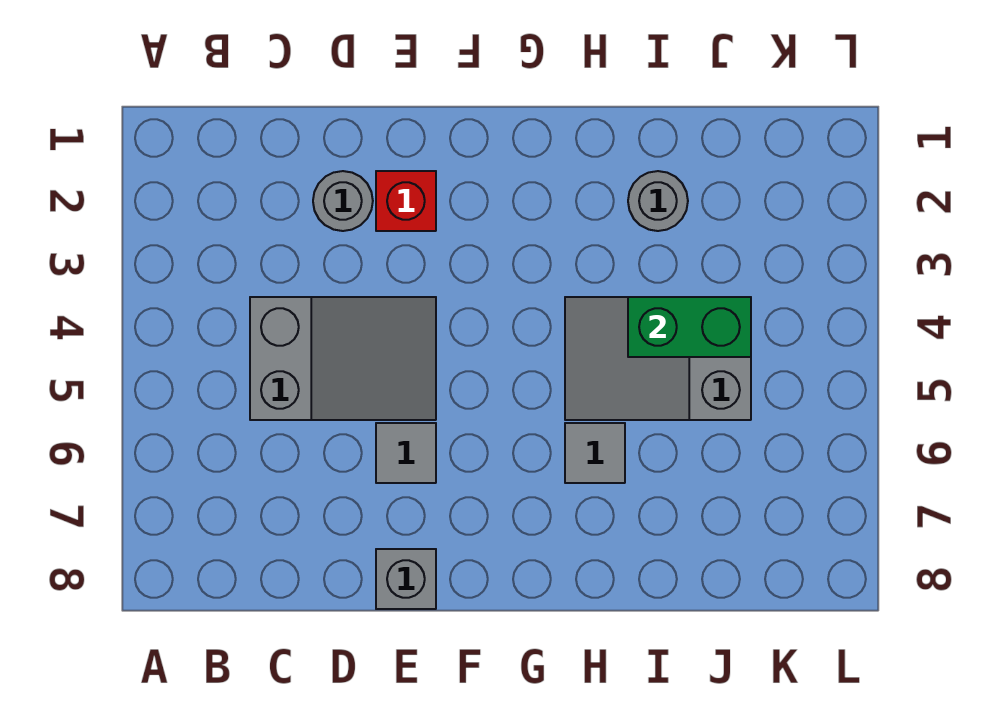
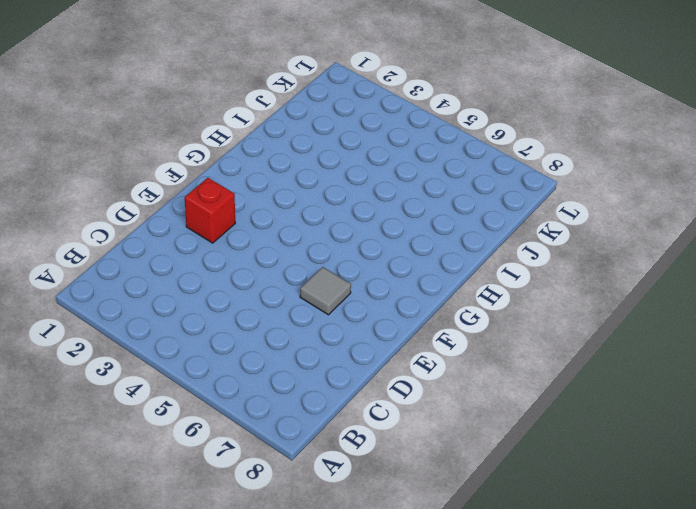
none -> grey 2x3 slope [250,297,436,420]
none -> grey 1x1 round brick [313,171,373,231]

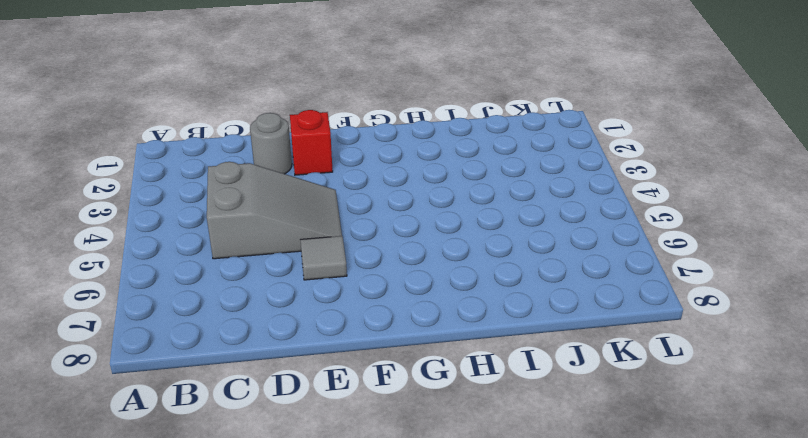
none -> grey 1x1 brick [376,549,436,609]
none -> grey 2x3 slope [565,297,751,420]

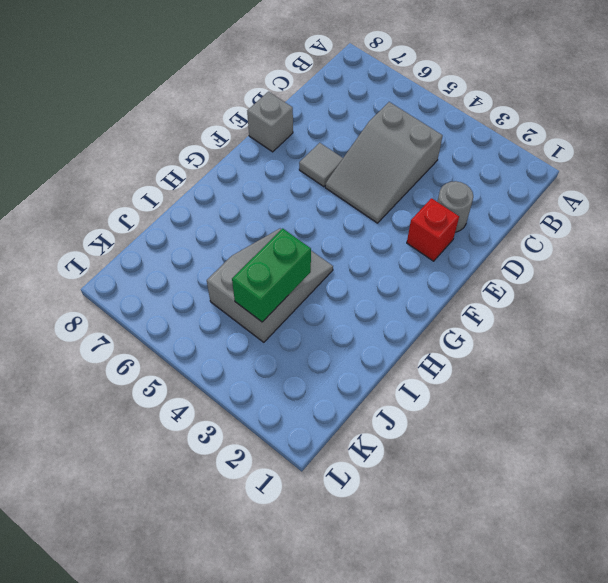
none -> grey 1x1 tile [565,423,625,483]
none -> grey 1x1 round brick [628,171,688,231]

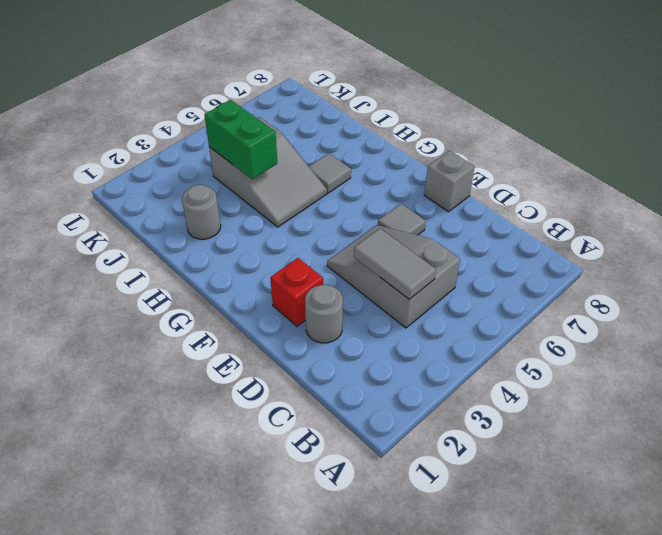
grey 1x2 tile [354,228,436,299] -> none

